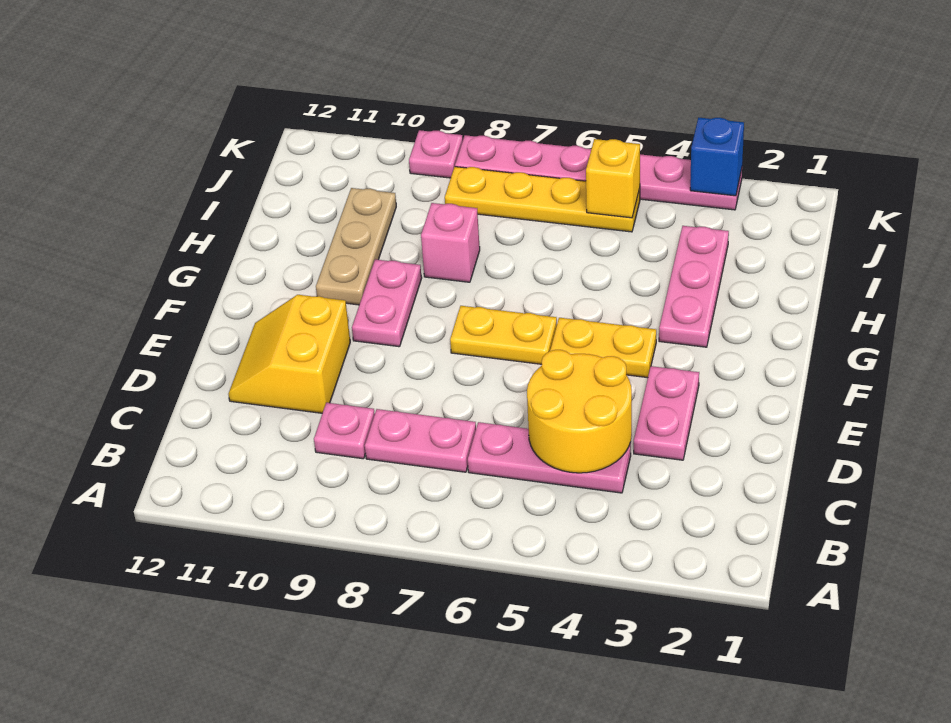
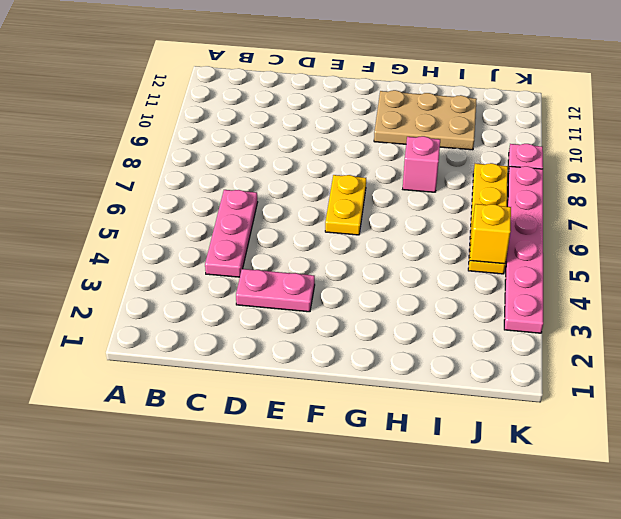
tan 2x3 plate [374,90,477,150] -> tan 1x3 plate [316,188,396,305]
none -> pink 1x2 plate [365,409,476,472]
none -> pink 1x1 plate [314,403,375,459]
none -> yellow 2x2 slope [229,295,350,413]

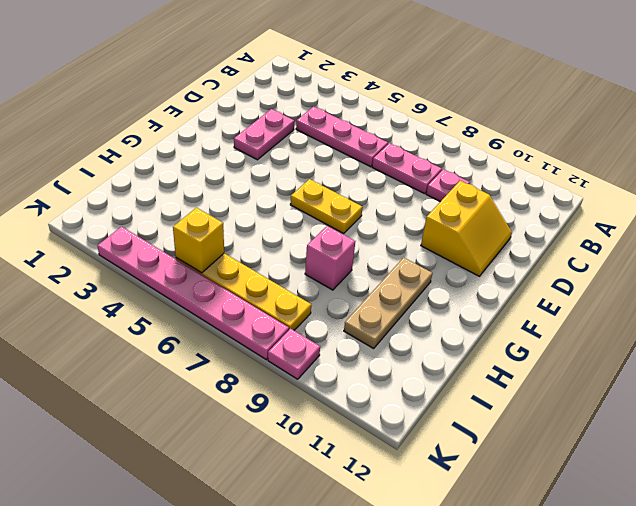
none -> yellow 1x2 plate [550,318,656,378]
none -> pink 1x2 plate [352,259,422,347]
none -> pink 1x3 plate [659,226,729,347]

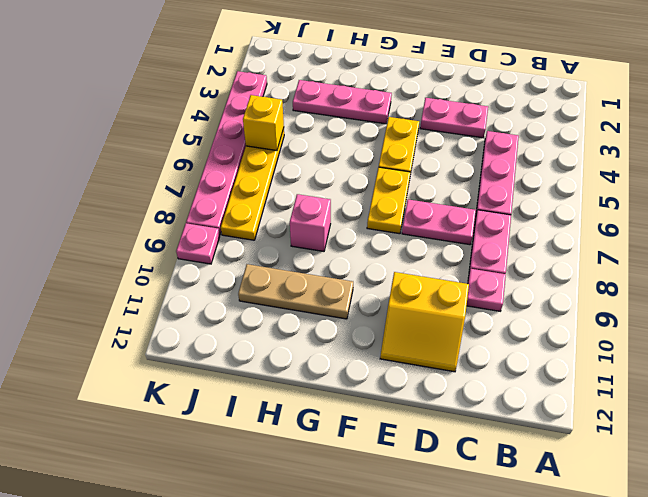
pink 1x2 plate [402,199,476,245] -> pink 1x2 plate moved to [352,259,422,347]
none -> yellow 2x2 round brick [527,350,632,473]
none -> blue 1x1 brick [690,118,744,196]

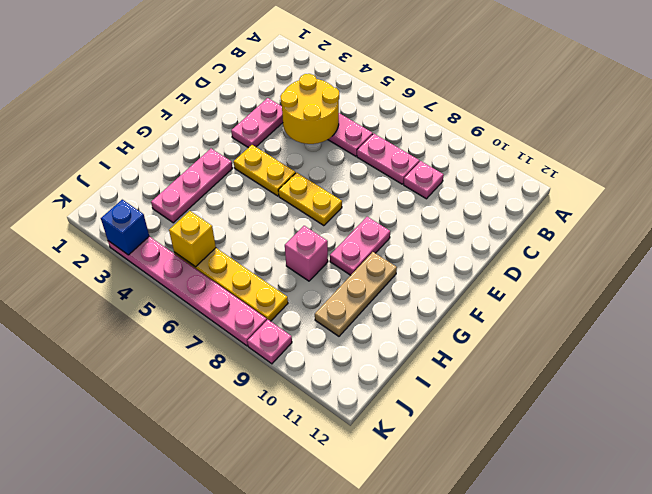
none -> yellow 2x2 slope [229,295,350,413]

